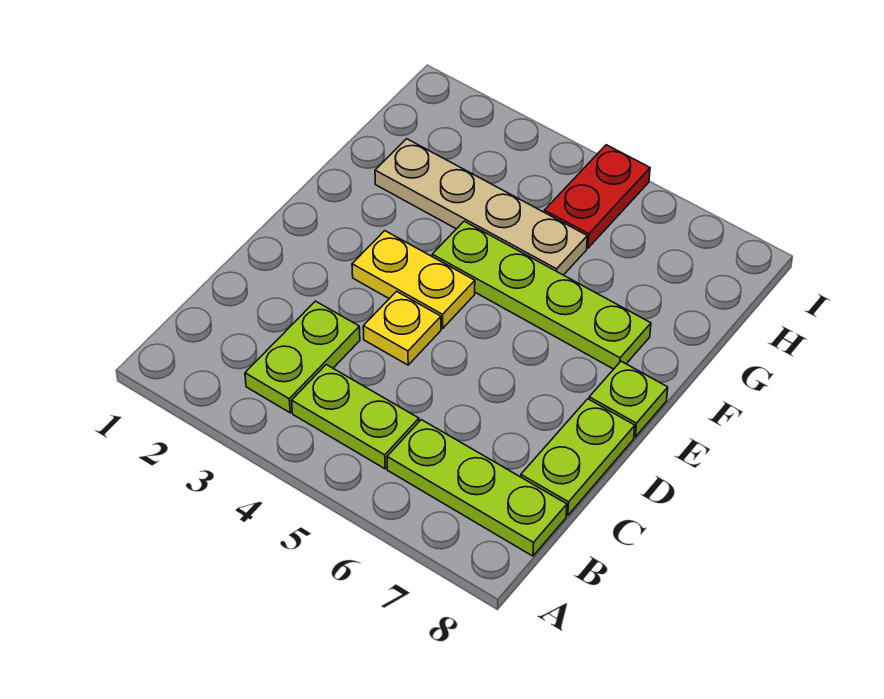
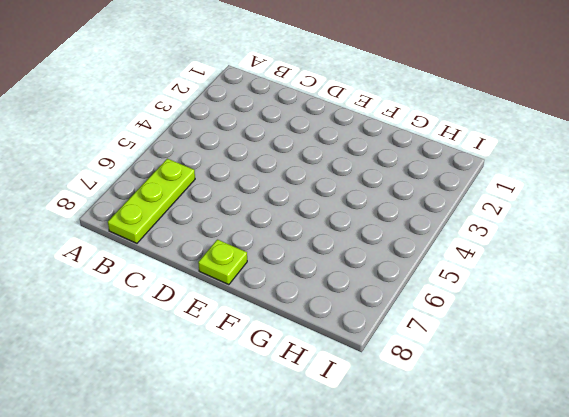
none -> lime 1x2 plate [245,301,360,413]
none -> lime 1x2 plate [292,365,419,469]

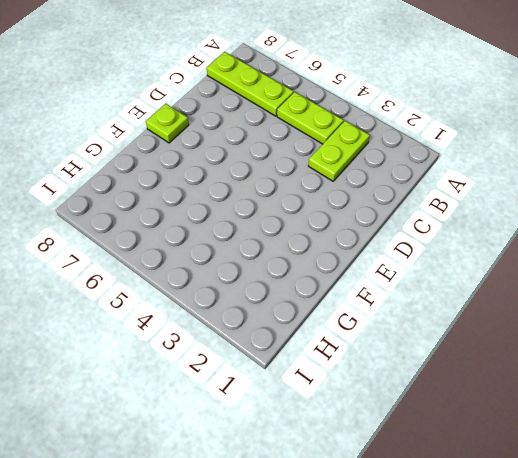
none -> lime 1x2 plate [521,399,635,516]
none -> yellow 1x1 plate [363,291,441,365]

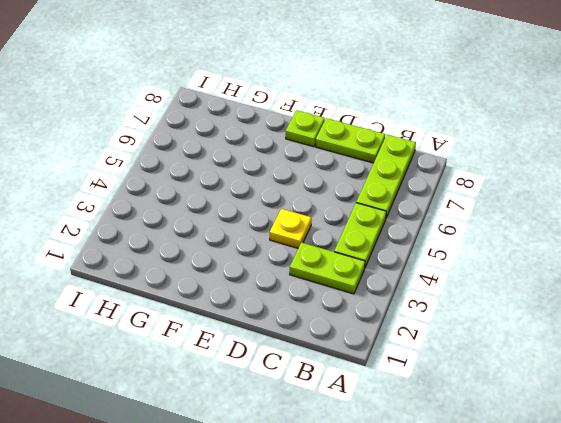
none -> yellow 1x2 plate [352,231,475,329]
none -> lime 1x4 plate [432,221,651,369]

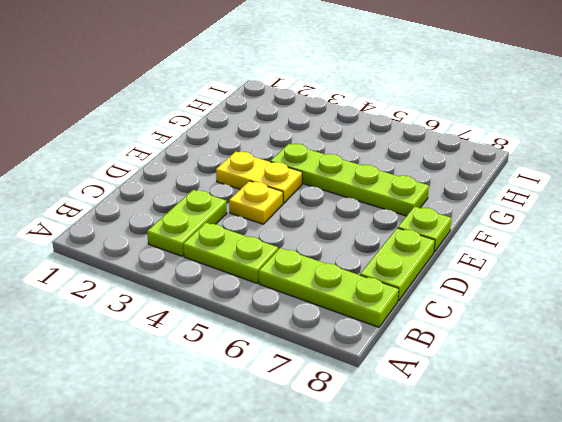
none -> tan 1x4 plate [375,139,587,275]
none -> red 1x2 plate [544,145,650,248]

